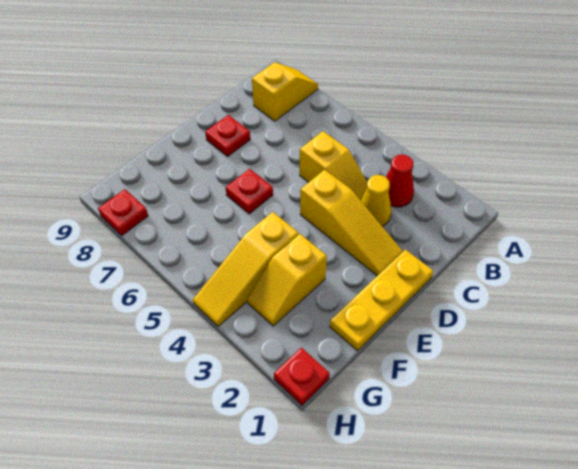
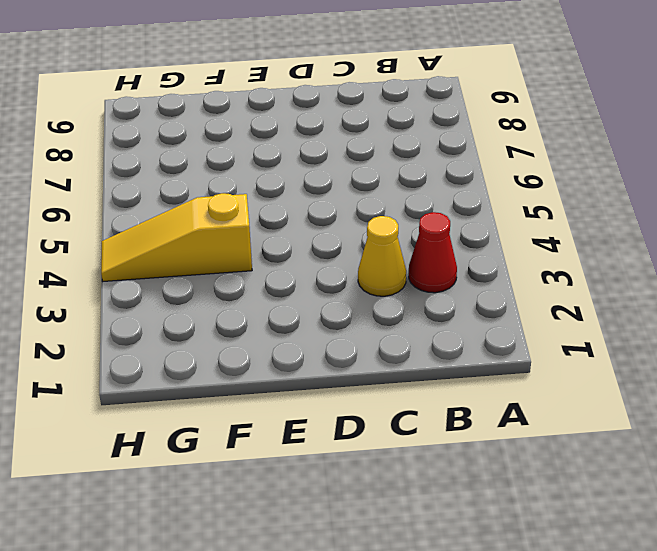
none -> yellow 1x2 slope [252,62,318,121]
none -> yellow 1x2 slope [300,131,367,200]
none -> yellow 1x3 plate [330,250,433,351]

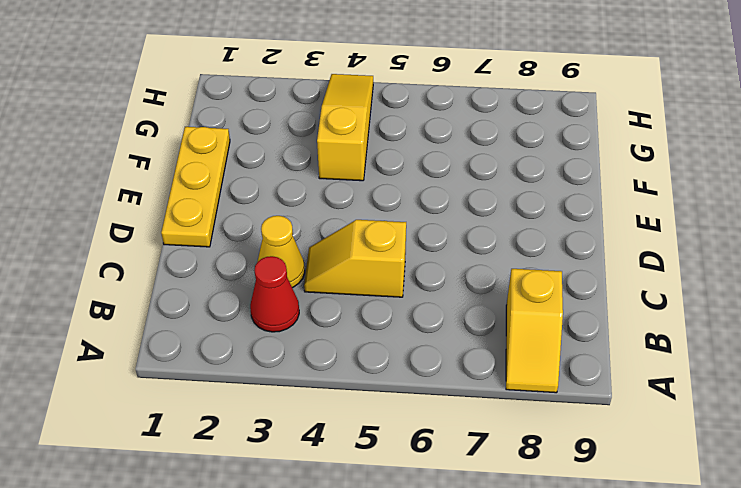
none -> yellow 1x3 slope [300,170,403,276]
none -> red 1x1 plate [205,115,250,157]
none -> red 1x1 plate [226,169,273,214]

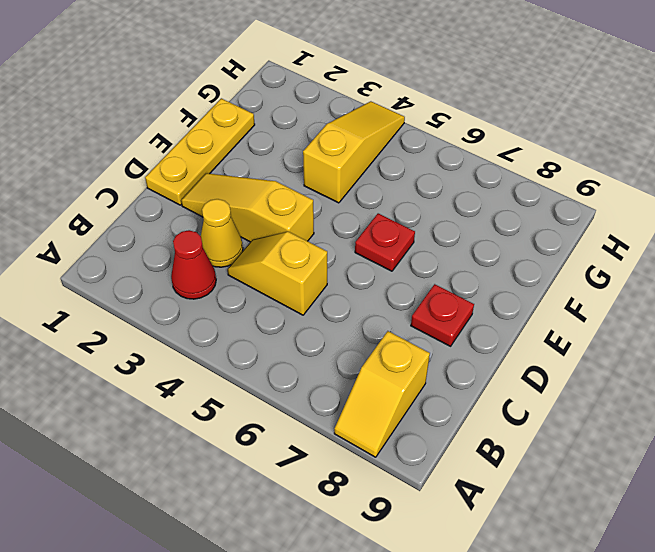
none -> yellow 1x2 slope [247,234,327,326]
none -> red 1x1 plate [274,348,330,405]
none -> red 1x1 plate [98,189,148,236]

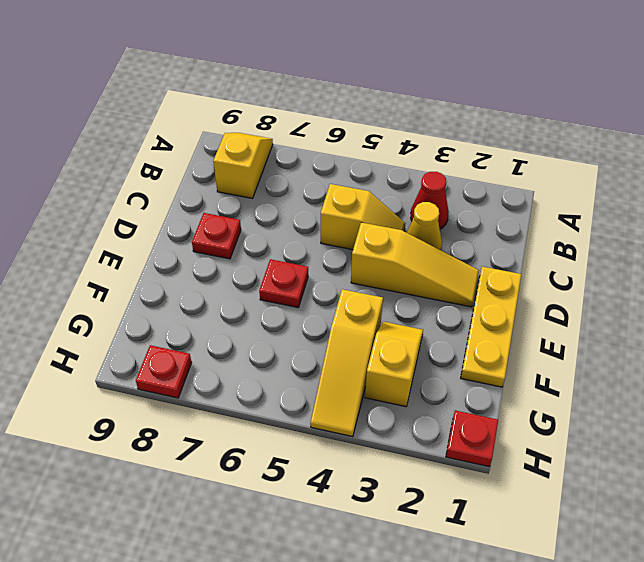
yellow 1x2 slope [365,322,423,407] -> yellow 1x2 slope turned to [247,234,327,326]

